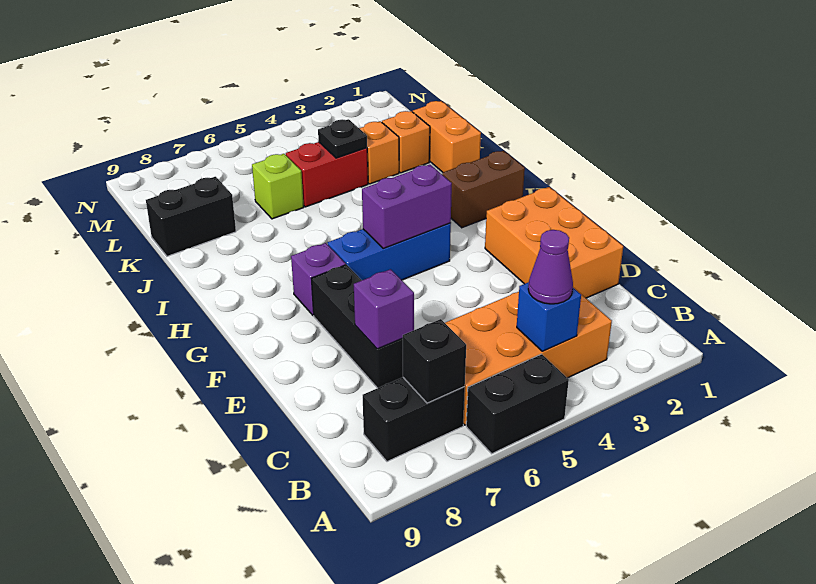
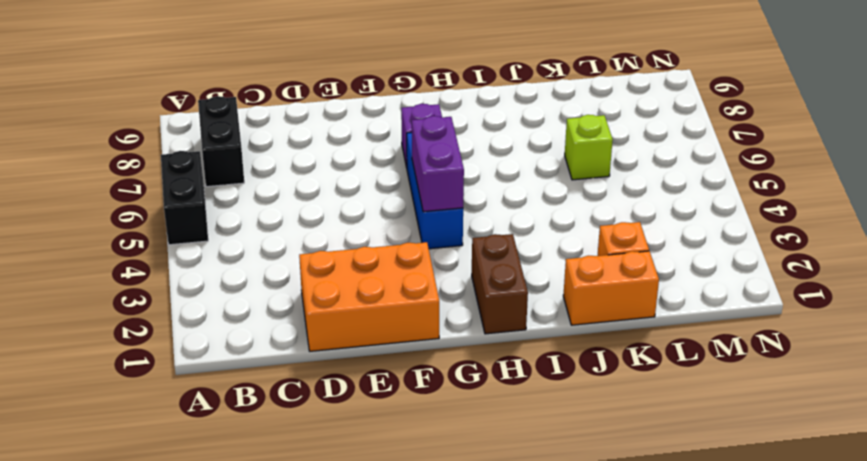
none -> orange 2x4 brick [445,289,612,425]
none -> black 1x3 brick [311,265,403,388]
none -> orange 1x1 brick [359,121,399,184]

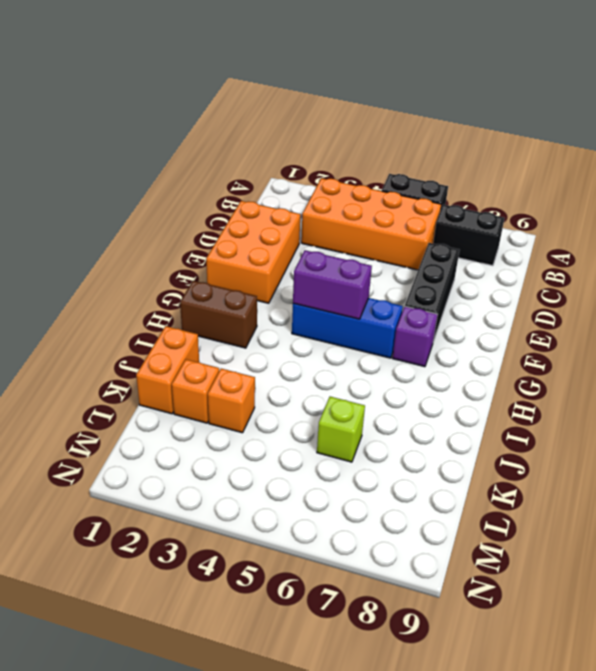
none -> red 1x2 brick [286,142,368,207]
none -> black 1x2 brick [146,177,236,256]
none -> blue 1x1 brick [517,282,581,351]

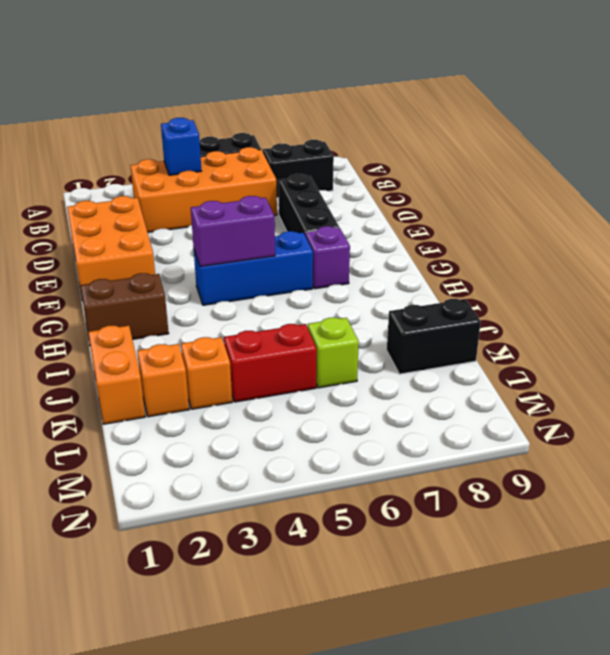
none -> black 1x1 brick [403,319,466,403]
none -> purple 1x1 brick [354,269,414,349]
none -> black 1x1 plate [318,119,367,158]

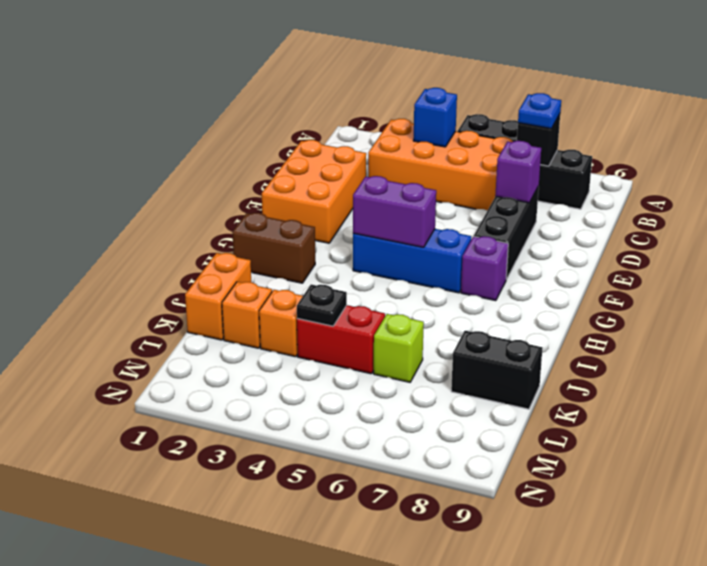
blue 1x1 plate [518,93,561,129] -> none
none -> purple 1x1 cone [528,230,573,304]

